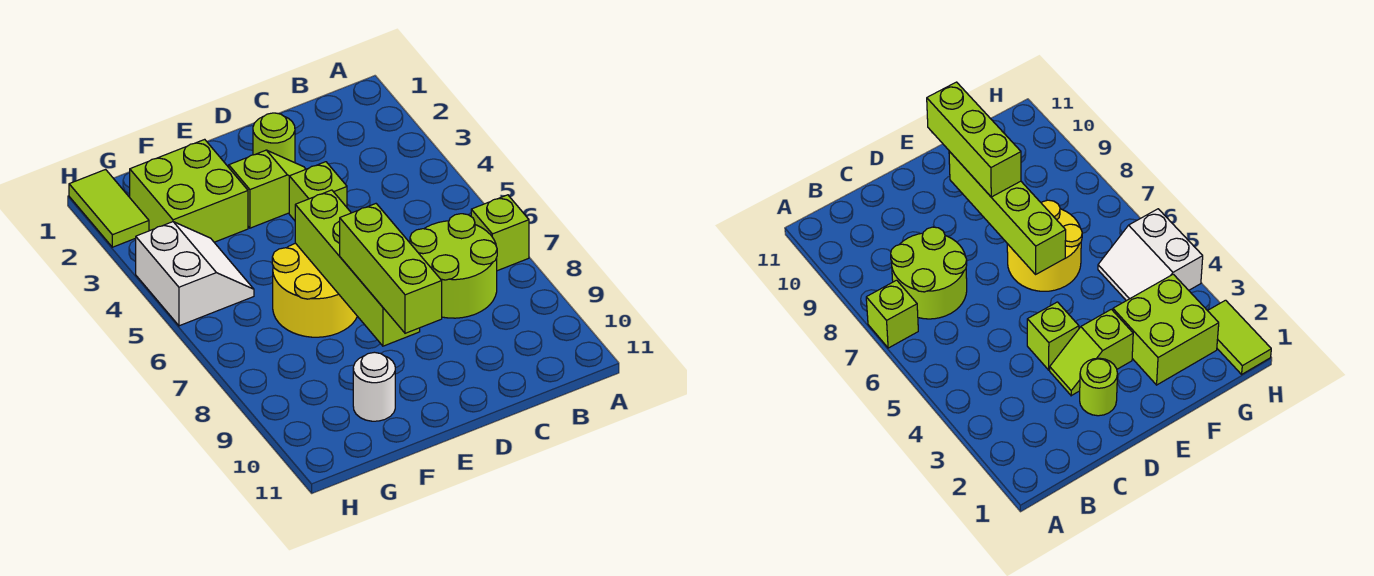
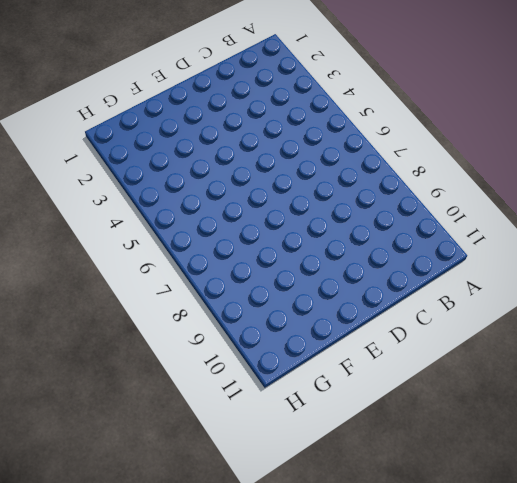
none -> lime 1x1 brick [471,195,529,271]
none -> lime 2x2 round brick [410,214,497,318]
none -> lime 1x1 round brick [253,113,295,163]

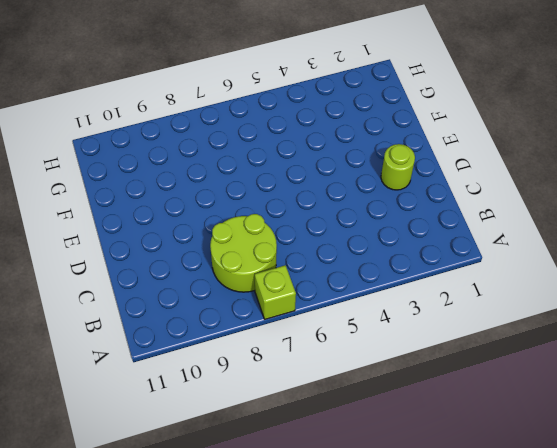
none -> lime 1x2 slope [229,150,306,228]
none -> lime 1x1 brick [289,162,347,220]
none -> yellow 2x2 round brick [272,243,357,337]

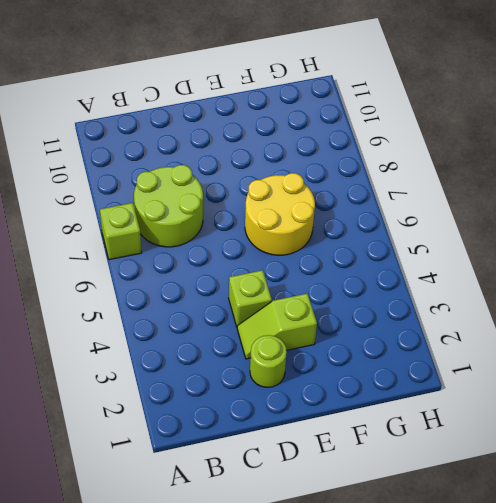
none -> lime 2x2 brick [130,139,248,242]
none -> white 1x1 round brick [353,352,395,421]
none -> white 2x2 slope [136,222,254,326]

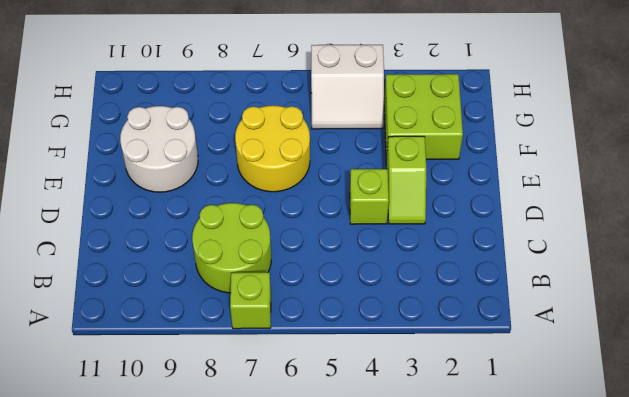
white 2x2 round brick [120,106,198,192] -> white 1x1 round brick [353,352,395,421]
none -> lime 1x1 round brick [253,113,295,163]
none -> lime 1x2 tile [69,169,149,247]
none -> lime 1x4 brick [295,190,420,346]

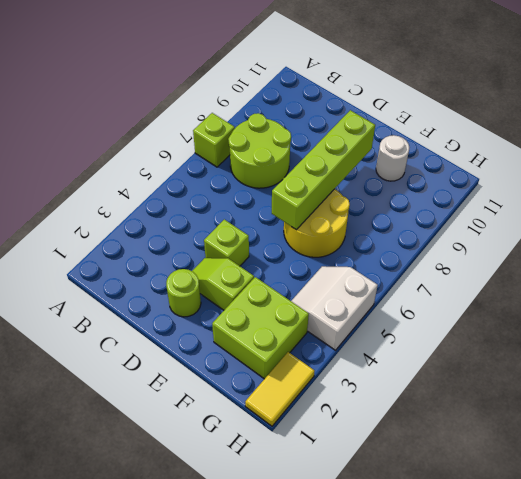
yellow 1x2 tile [245,352,315,426] -> lime 1x2 tile [69,169,149,247]
none -> lime 1x3 brick [340,204,442,333]

